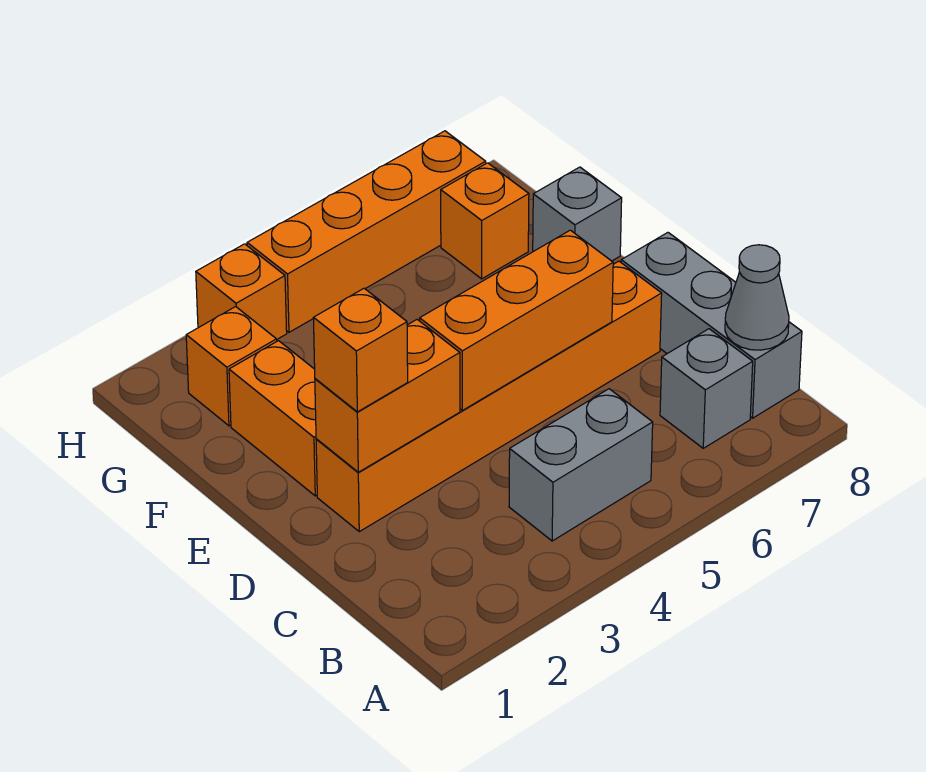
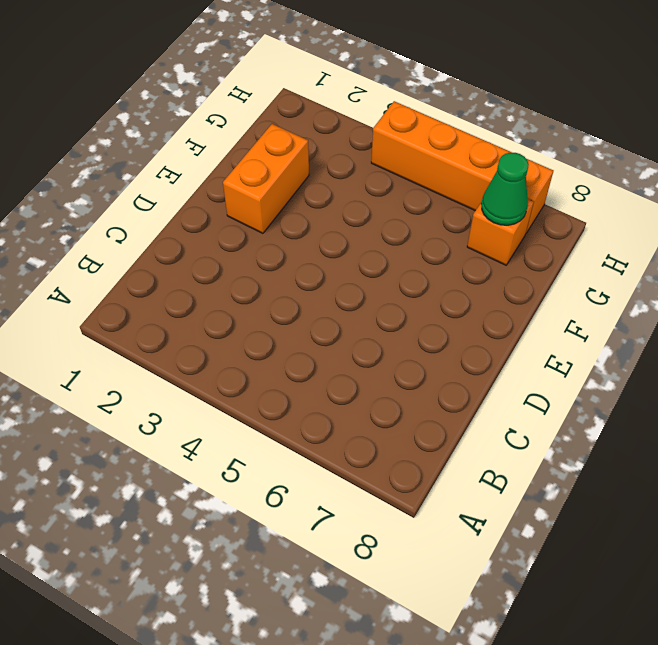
green 1x1 cone [481,153,529,225] -> none
none -> grey 1x2 brick [509,389,653,541]
none -> grey 1x1 brick [660,329,753,448]
none -> grey 1x3 brick [621,233,802,418]

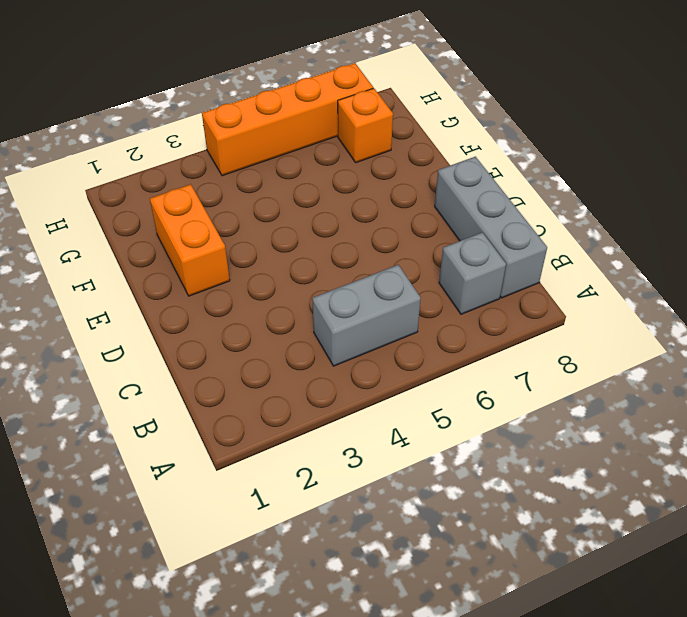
none -> orange 1x6 brick [316,261,662,532]
none -> grey 1x1 brick [533,167,622,261]
none -> orange 1x1 brick [186,307,277,426]

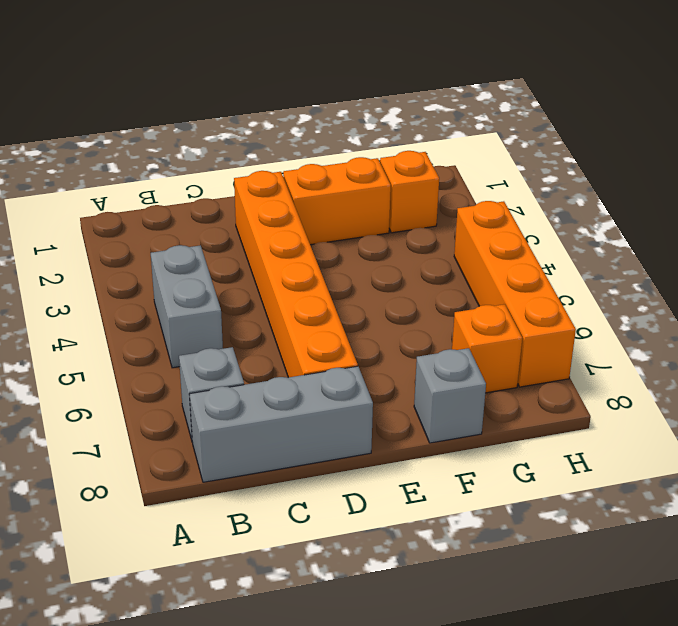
none -> orange 1x1 brick [196,244,287,339]
none -> grey 1x1 cone [725,245,789,350]
none -> orange 1x2 brick [315,320,460,472]

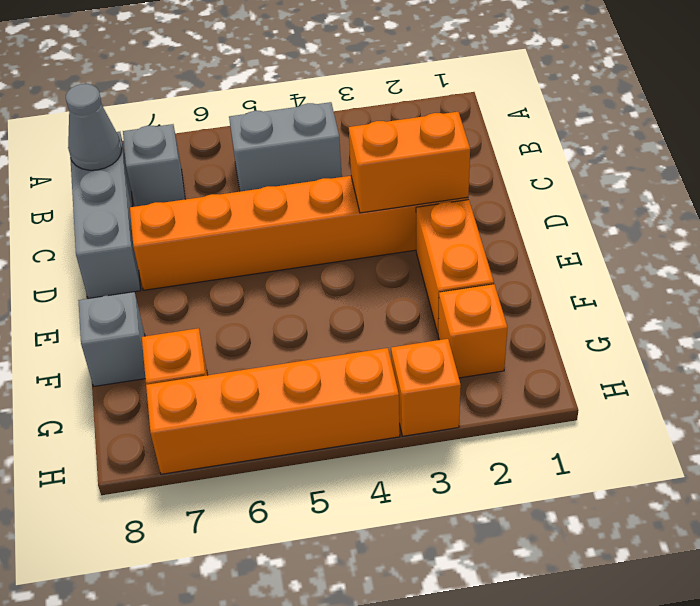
none -> orange 1x3 brick [420,230,613,410]
none -> orange 1x1 brick [313,288,408,412]

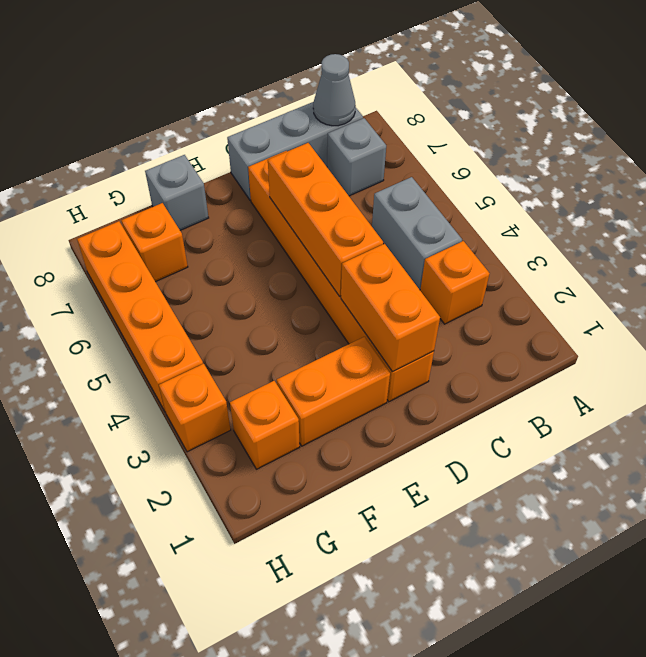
orange 1x1 brick [420,241,490,324] -> orange 1x1 brick moved to [313,288,408,412]

